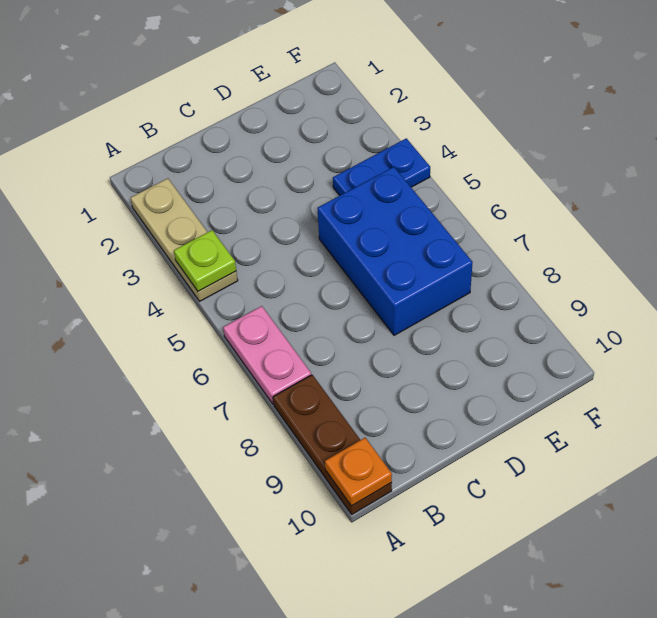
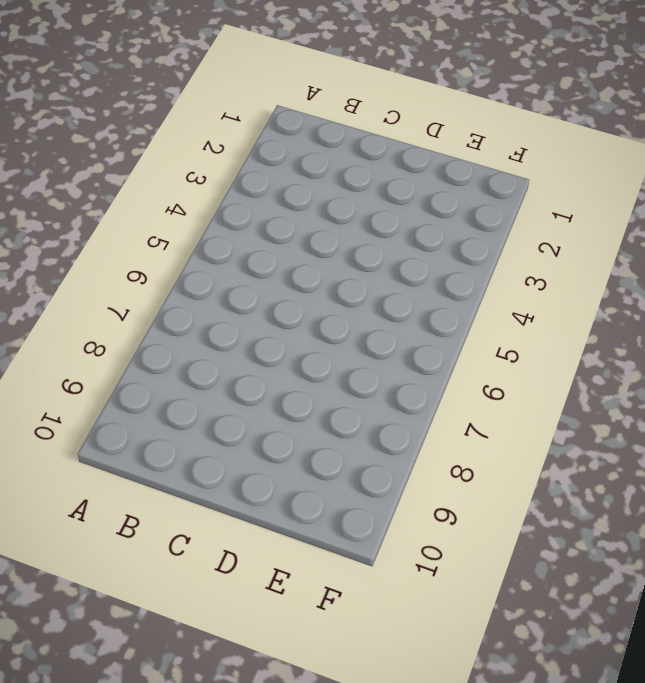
none -> tan 1x3 plate [131,178,238,301]
none -> pink 1x2 plate [223,306,311,404]

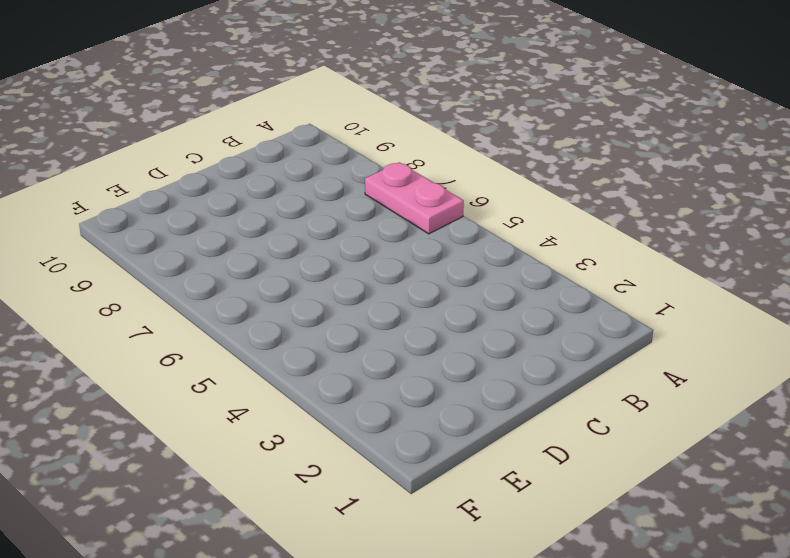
none -> tan 1x3 plate [131,178,238,301]
none -> brown 1x3 plate [273,375,392,514]

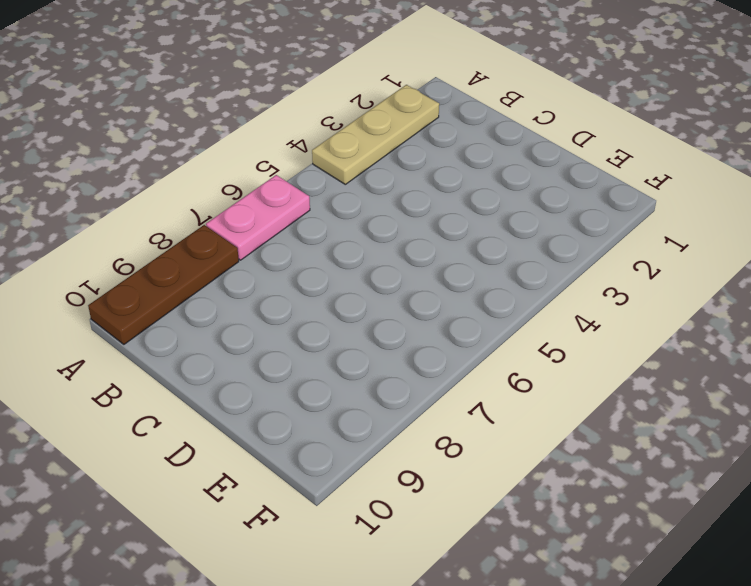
none -> blue 2x3 brick [317,167,473,335]
none -> blue 1x2 plate [333,138,430,196]

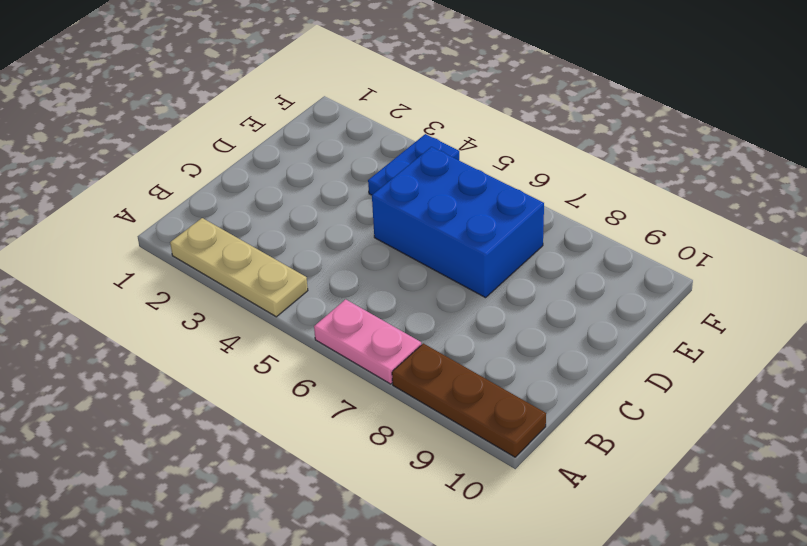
none -> lime 1x1 plate [174,230,236,291]
none -> orange 1x1 plate [325,438,392,506]

